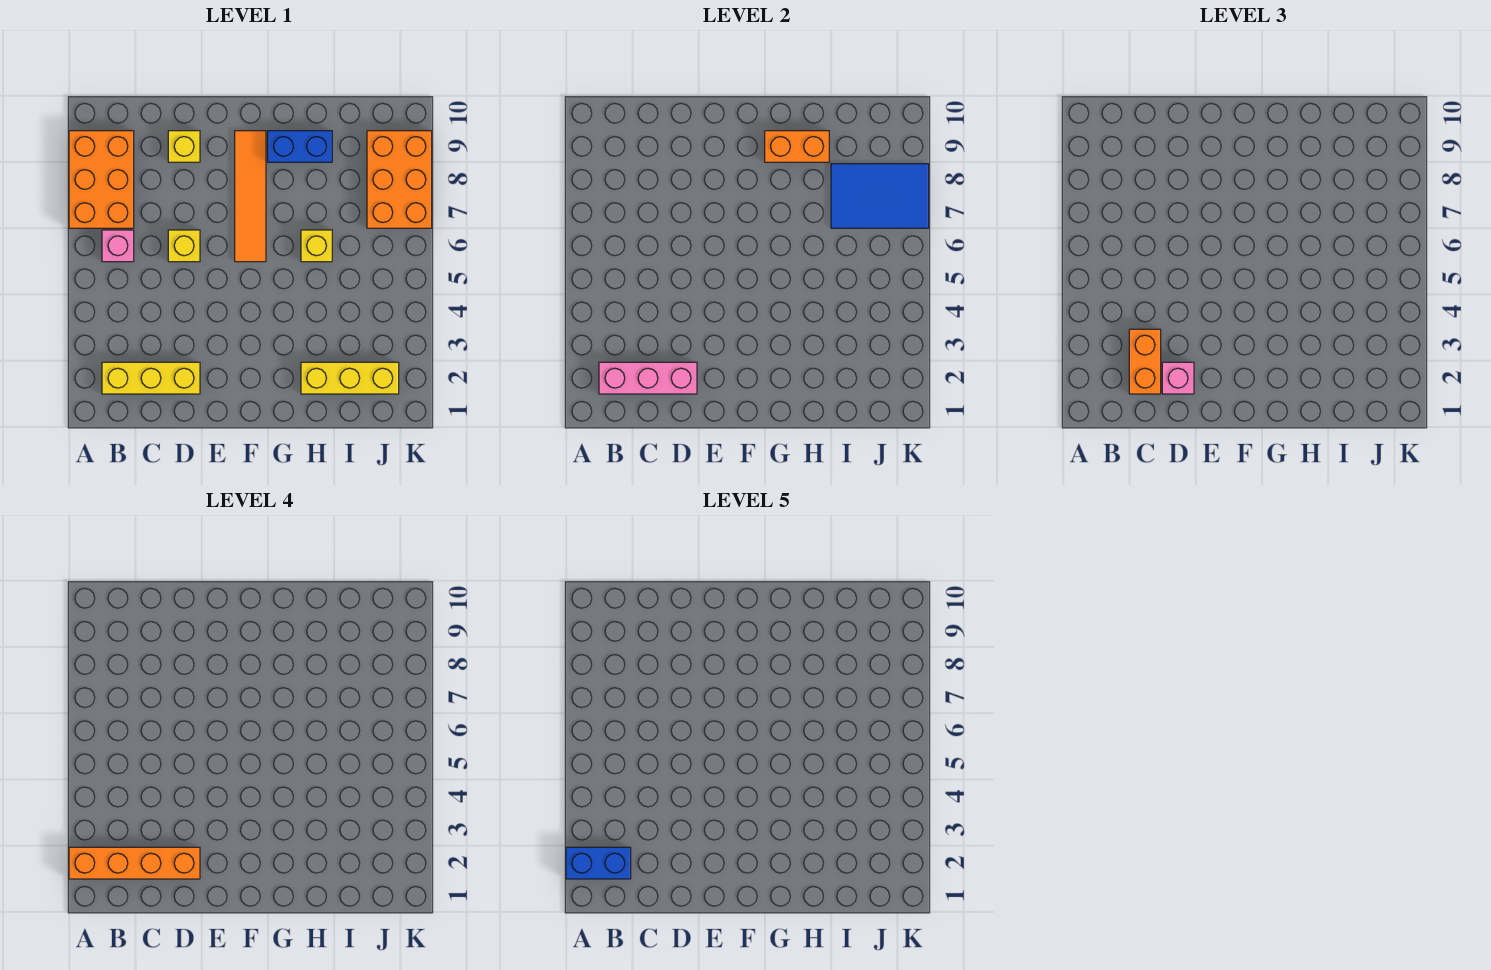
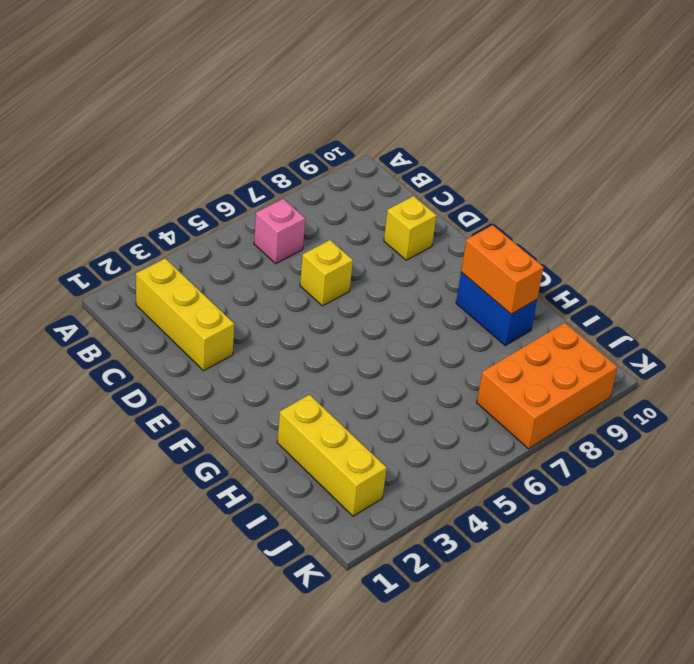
none -> orange 2x3 brick [69,131,134,228]
none -> orange 1x4 tile [235,131,266,262]
none -> yellow 1x1 brick [301,230,332,262]

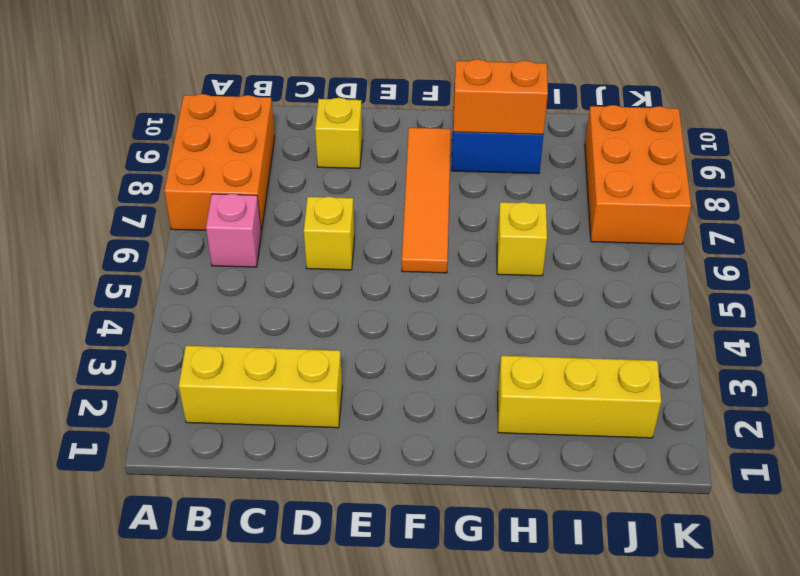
none -> pink 1x3 brick [599,362,697,394]
none -> blue 2x3 tile [831,164,929,228]
none -> orange 1x2 brick [1129,329,1161,394]

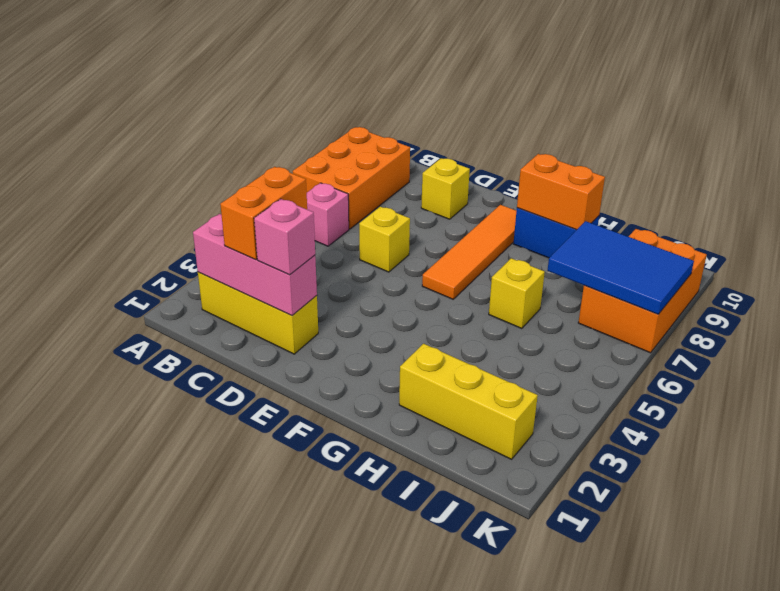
none -> orange 1x4 brick [69,847,200,879]
none -> blue 1x2 brick [566,847,631,879]

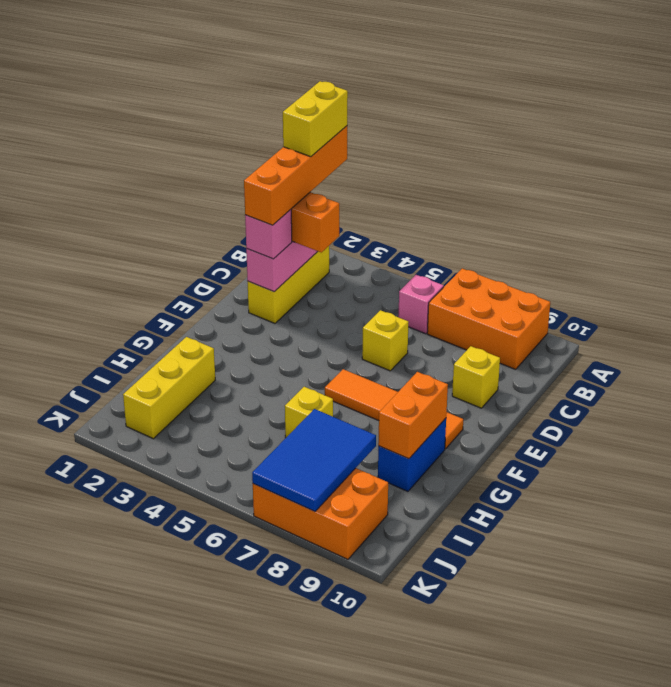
yellow 1x2 brick [283,81,348,157] -> blue 1x2 brick [566,847,631,879]

